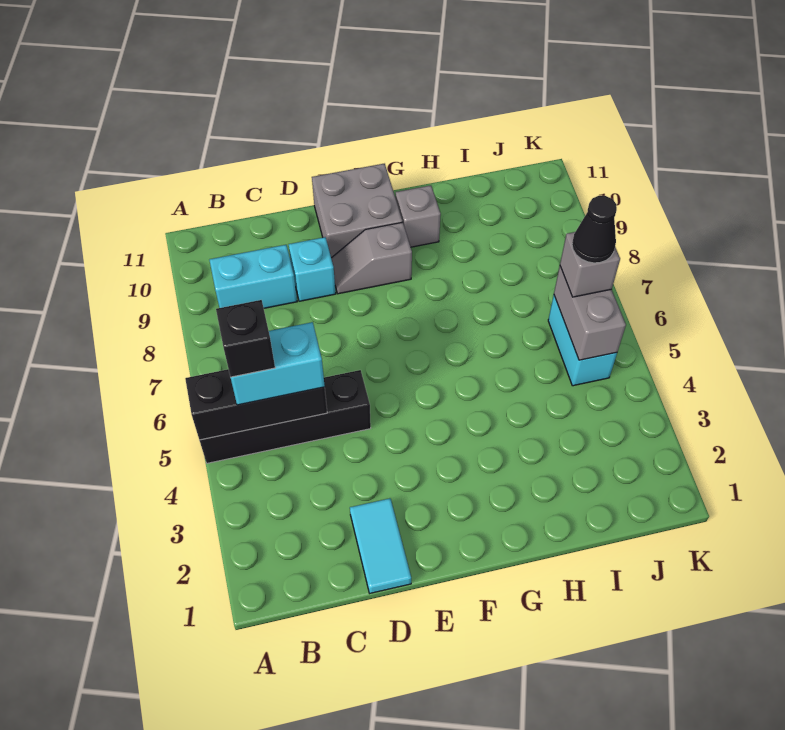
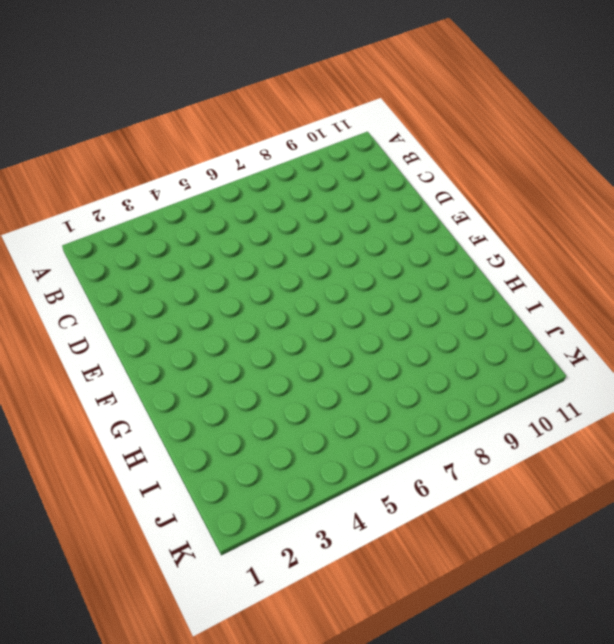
none -> black 1x4 brick [199,370,371,463]
none -> cyan 1x2 brick [210,245,297,308]
none -> cyan 1x2 tile [350,499,411,593]

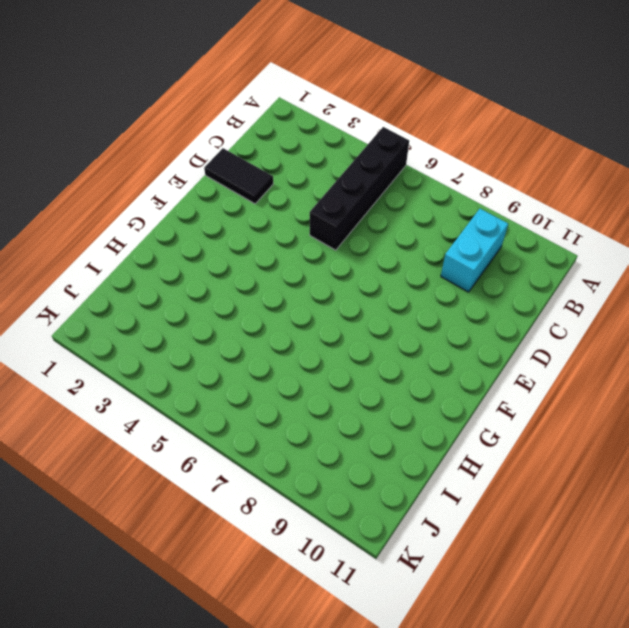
black 1x2 tile [204,148,273,204] -> cyan 1x2 tile [350,499,411,593]
none -> cyan 1x1 brick [289,237,336,301]
none -> grey 1x2 slope [331,222,412,294]
none -> grey 2x2 brick [312,164,402,258]

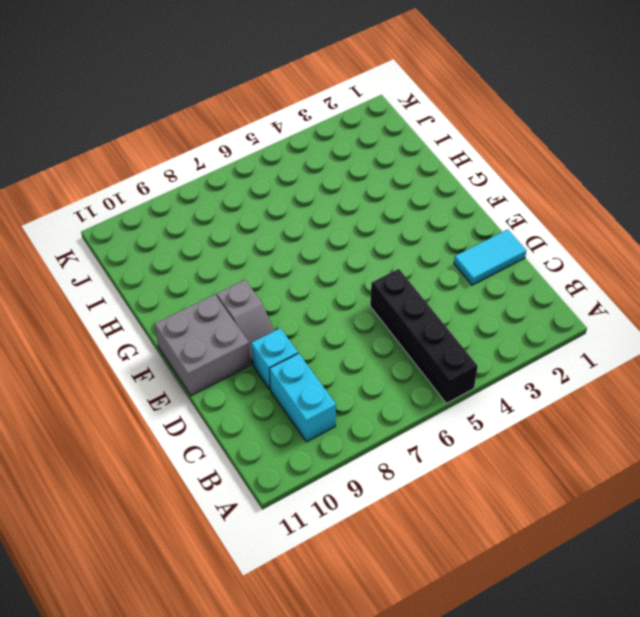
none -> grey 1x1 brick [395,185,441,247]
none -> cyan 1x2 brick [548,295,617,386]
none -> black 1x3 brick [185,369,327,440]

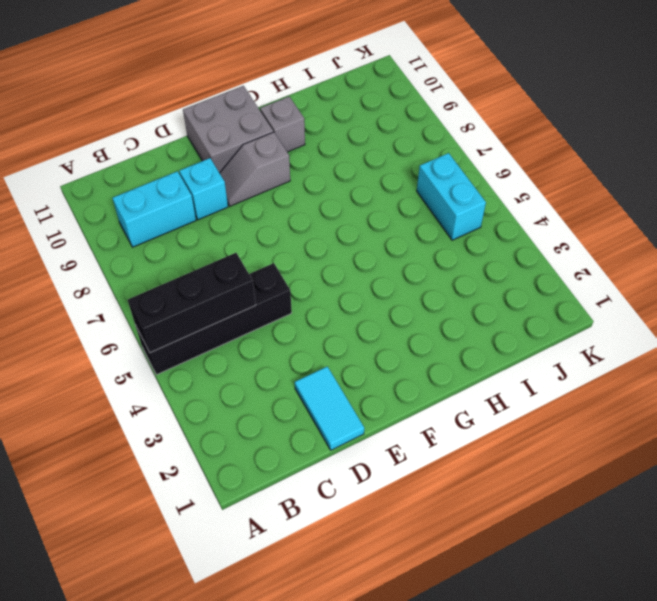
none -> grey 1x2 brick [554,267,626,360]
none -> cyan 1x2 brick [231,322,325,405]
none -> grey 1x1 brick [560,232,620,297]

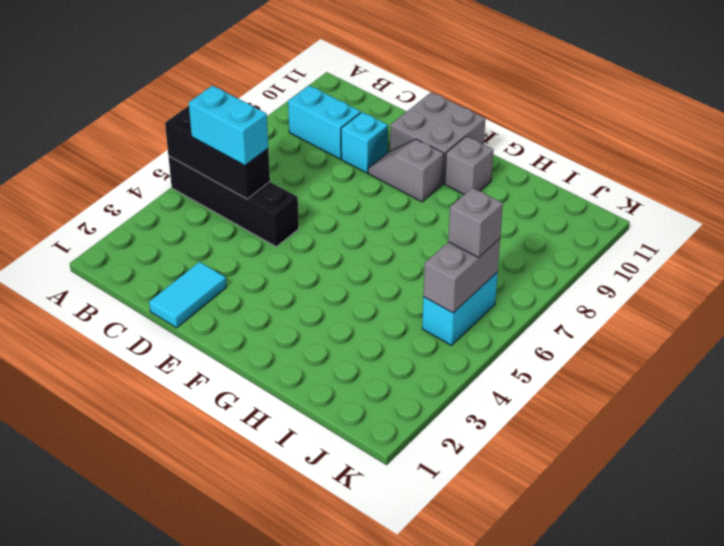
none -> black 1x1 brick [216,300,275,377]
none -> black 1x1 cone [572,196,617,263]

